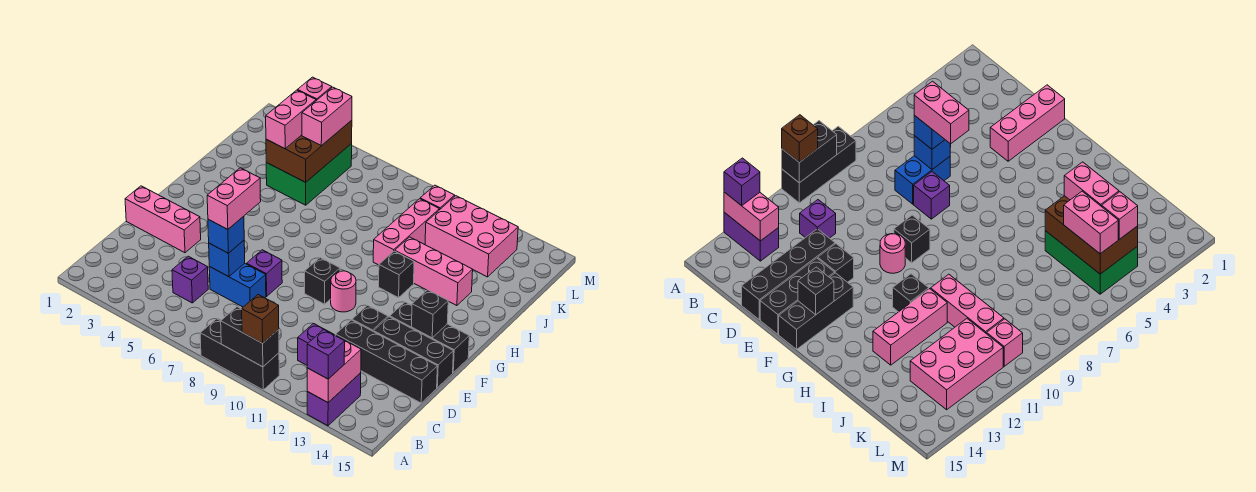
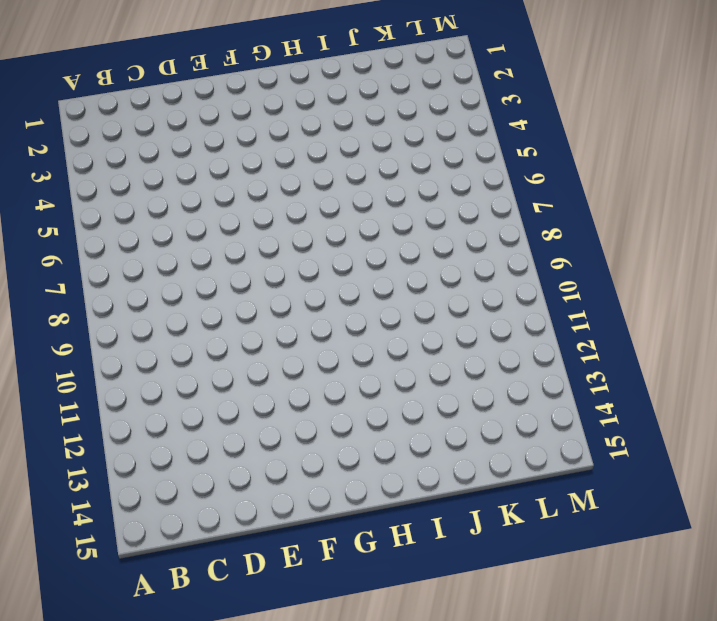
none -> black 1x3 brick [200,319,279,390]
none -> purple 1x2 brick [307,373,361,426]
none -> purple 1x1 brick [172,256,208,303]
none -> purple 1x1 brick [298,324,334,365]

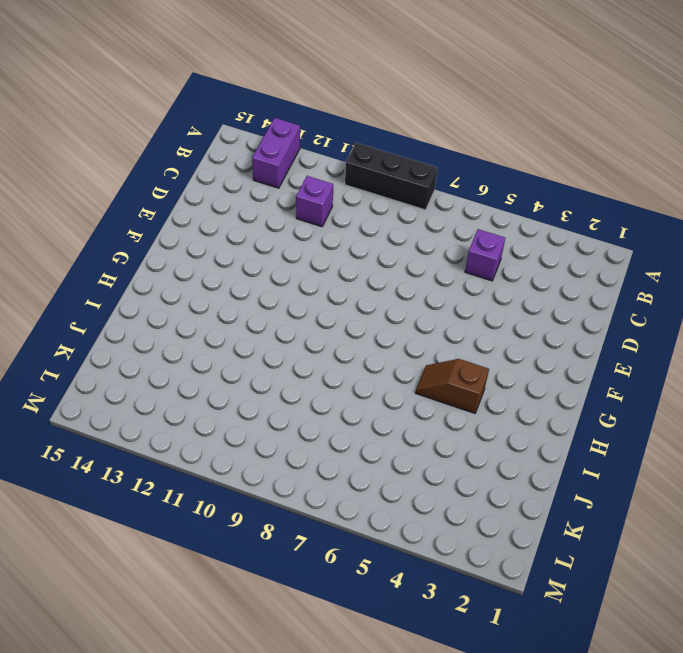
brown 1x2 slope [416,359,489,413] -> none
none -> blue 1x2 brick [209,263,266,307]
none -> black 1x4 brick [336,320,437,403]
none -> pink 1x3 brick [125,186,201,253]
none -> purple 1x1 brick [247,250,282,296]

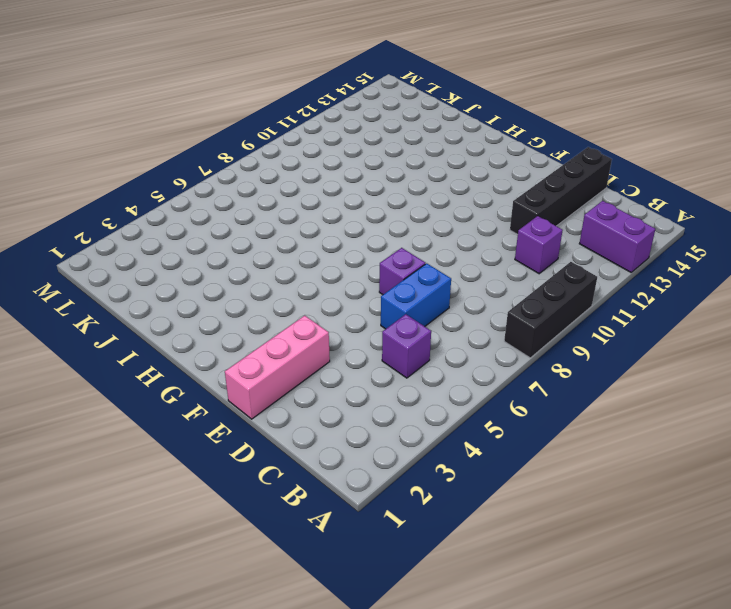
none -> black 1x1 brick [352,305,388,332]
none -> black 1x3 brick [374,317,453,388]
none -> black 1x1 brick [305,258,340,304]
none -> pink 1x1 round brick [331,271,356,312]

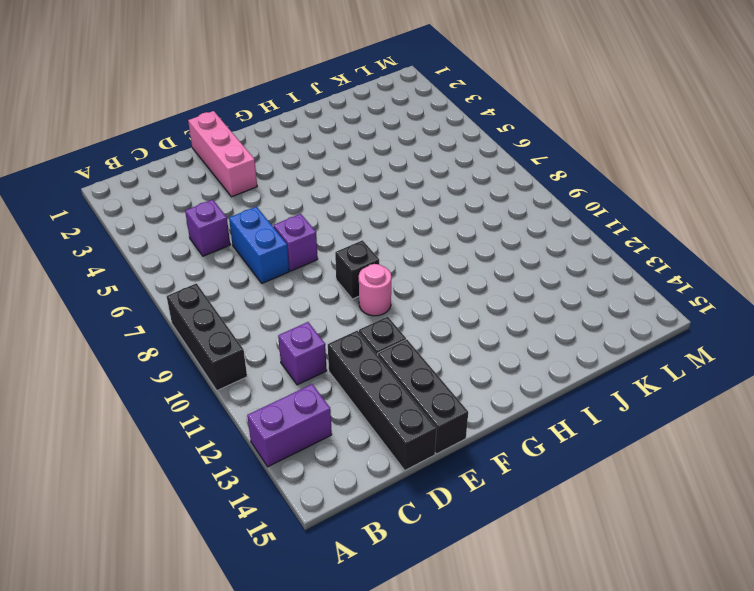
none -> black 1x3 brick [390,302,469,372]
none -> black 1x1 brick [379,251,414,298]
none -> pink 1x3 brick [373,199,439,265]
none -> pink 1x3 brick [395,237,473,306]

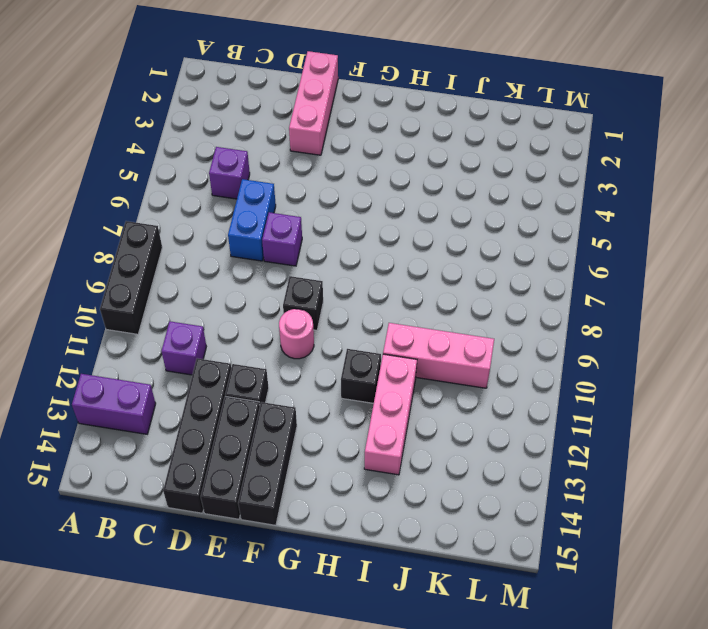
none -> green 2x3 brick [266,144,352,205]
none -> pink 2x3 brick [425,196,518,277]
none -> pink 1x1 brick [420,185,455,210]
none -> black 1x2 brick [221,307,279,367]

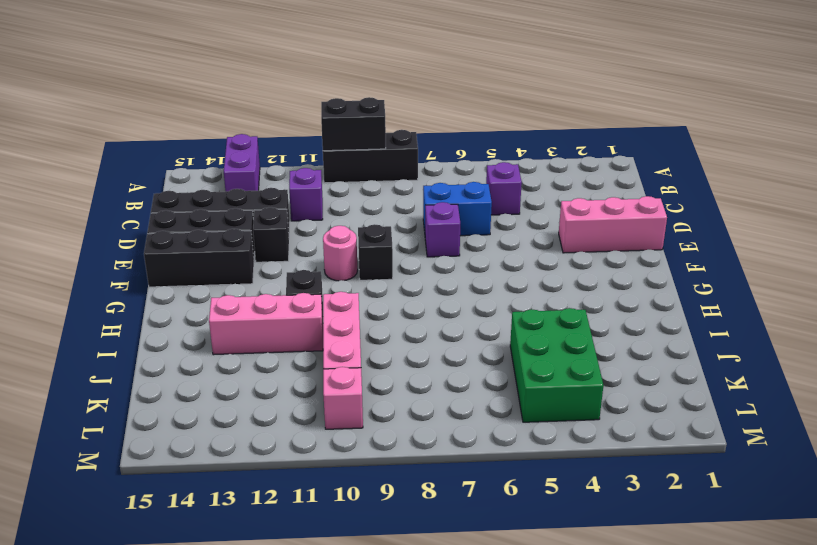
none -> pink 2x3 brick [425,196,518,277]
none -> pink 1x2 brick [307,338,361,402]
none -> blue 1x1 brick [209,240,245,277]
none -> black 1x1 brick [412,290,448,338]

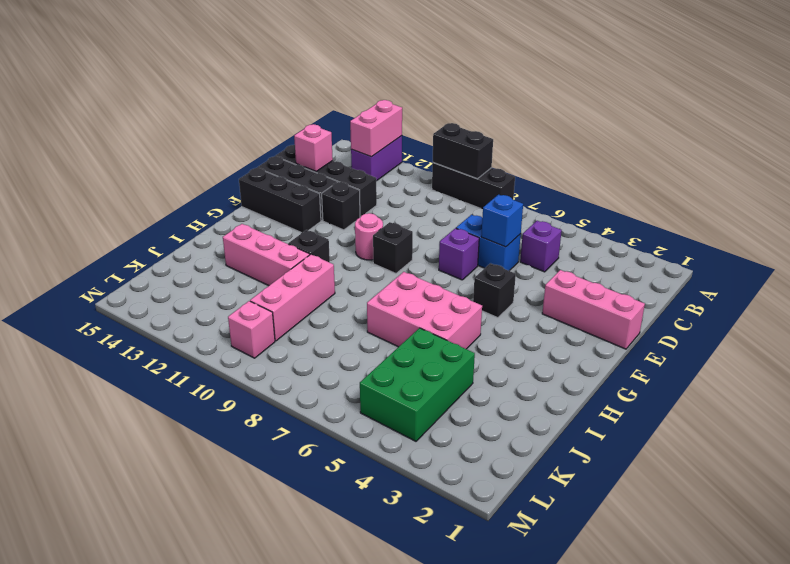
pink 1x1 brick [294,124,333,171] -> pink 1x1 brick moved to [298,77,332,101]
black 1x1 brick [473,263,516,318] -> black 1x1 brick moved to [412,290,448,338]
pink 2x3 brick [367,272,482,349] -> pink 2x3 brick moved to [425,196,518,277]
none -> purple 1x1 brick [298,324,334,365]
none -> brown 2x3 brick [266,120,352,182]
none -> brown 1x1 brick [242,295,279,343]
none -> purple 1x1 brick [307,329,345,379]

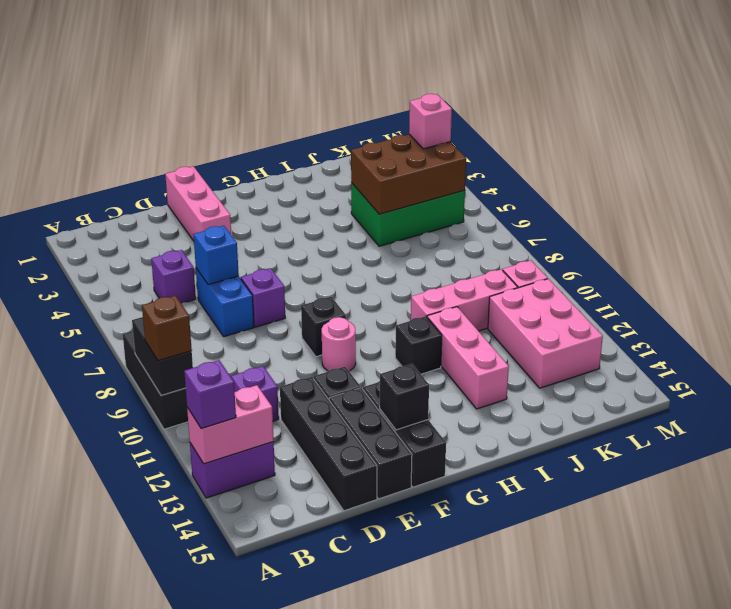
none -> blue 1x1 brick [208,216,244,253]
none -> pink 1x2 brick [266,90,316,149]
none -> pink 1x2 brick [302,87,352,146]
none -> pink 1x2 brick [207,168,261,229]

